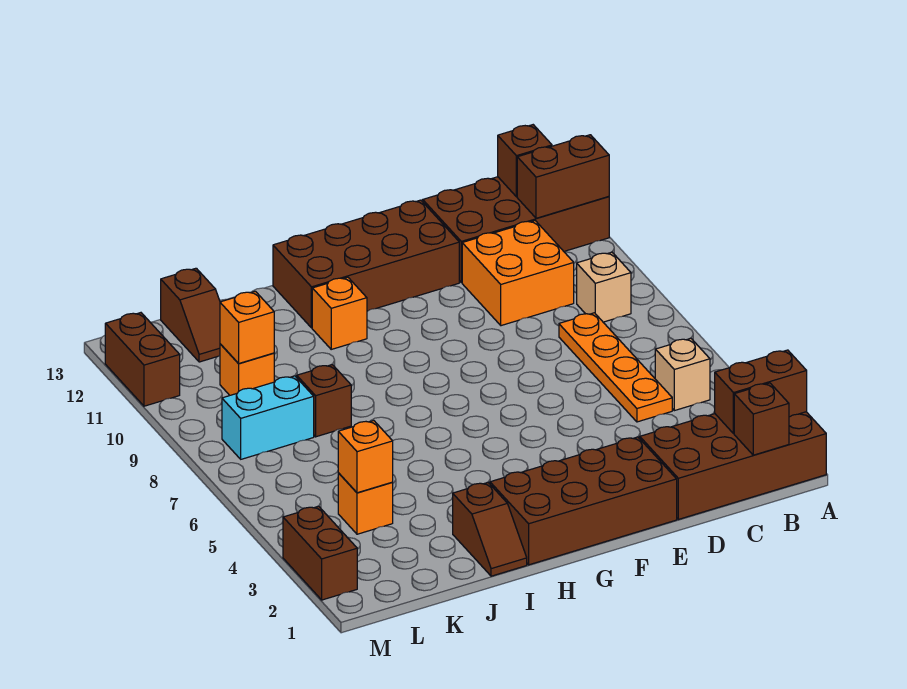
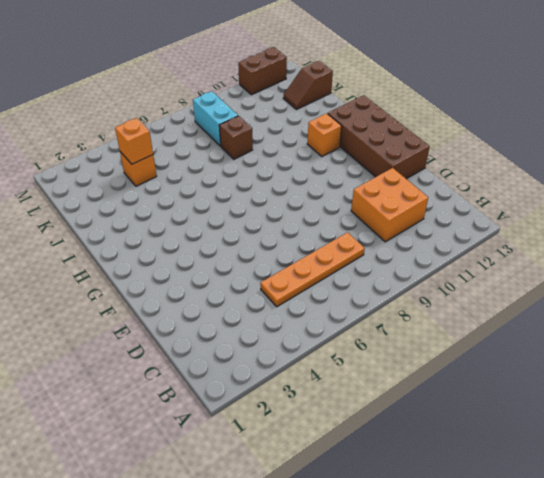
none -> brown 2x4 brick [640,412,826,519]
none -> brown 2x4 brick [423,177,609,283]
none -> tan 1x1 brick [655,338,710,411]

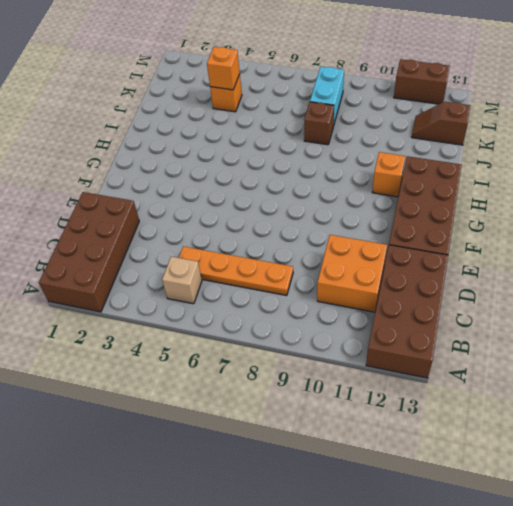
none -> tan 1x1 brick [577,252,631,322]
none -> brown 2x4 brick [490,437,677,565]
none -> brown 1x2 slope [453,482,527,576]

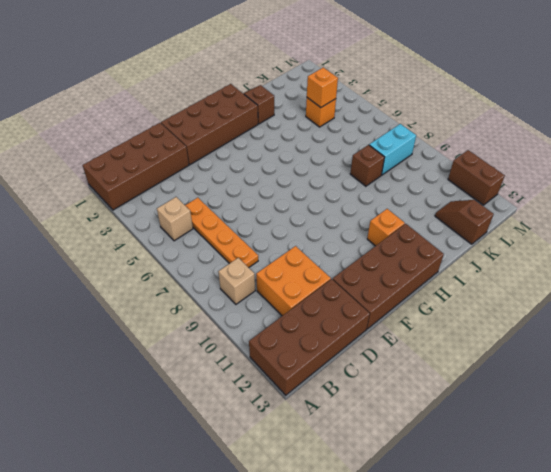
none -> orange 1x1 brick [220,344,274,395]
none -> brown 1x2 brick [283,506,357,600]
none -> brown 1x2 brick [715,350,807,434]

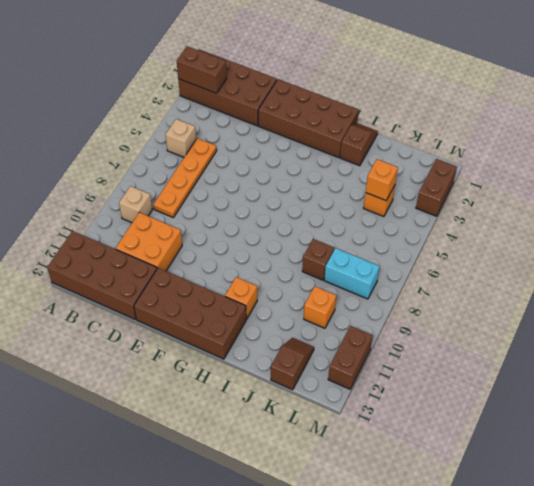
none -> brown 1x2 brick [517,135,609,218]
none -> brown 1x1 brick [734,383,789,455]
none -> brown 1x1 brick [498,125,552,197]

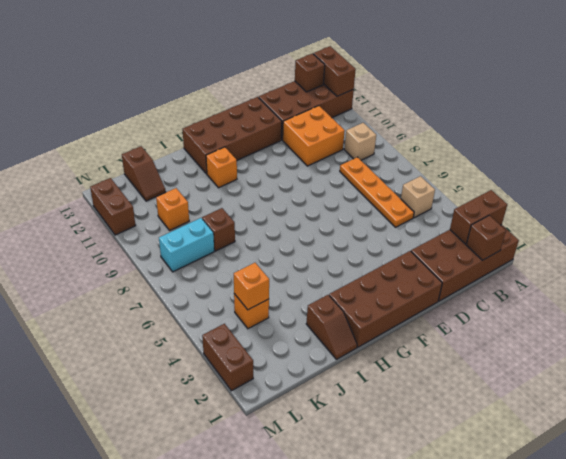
brown 1x2 brick [313,46,356,96] -> brown 1x2 brick turned to [517,135,609,218]
none -> orange 1x1 brick [220,291,274,364]

